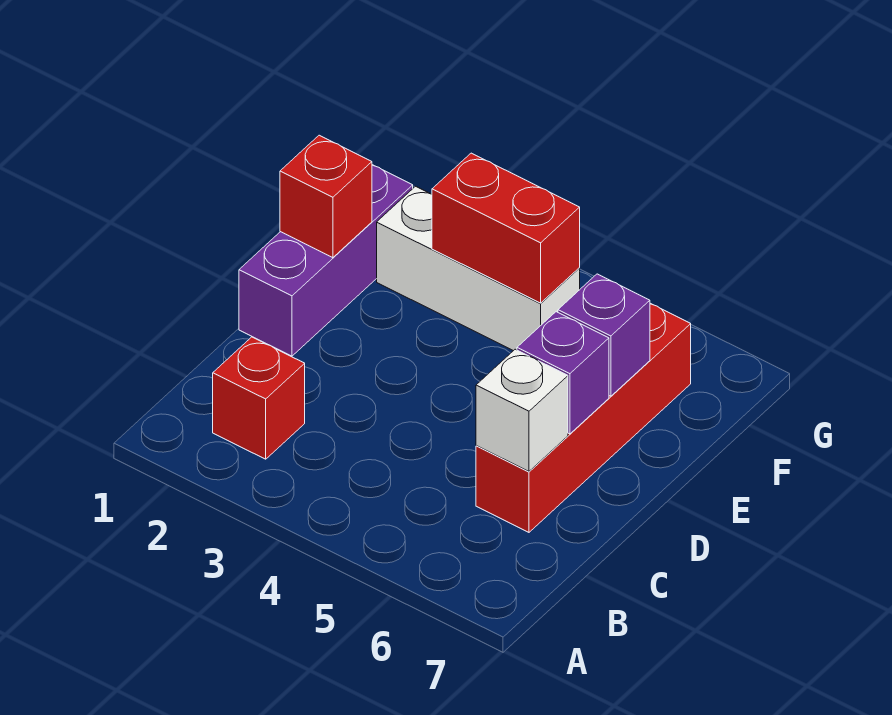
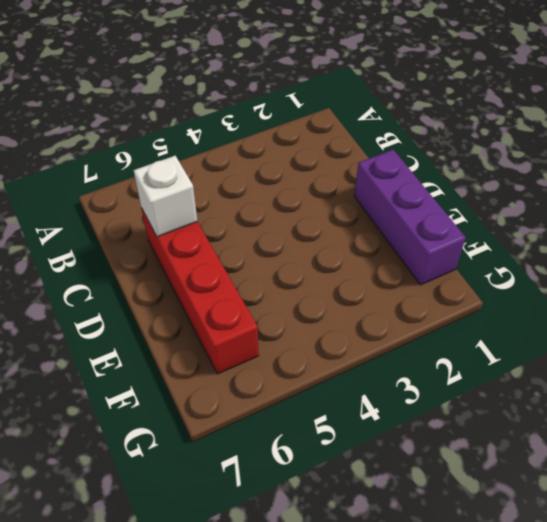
none -> red 1x1 brick [213,337,305,459]
none -> white 1x3 brick [377,186,580,351]

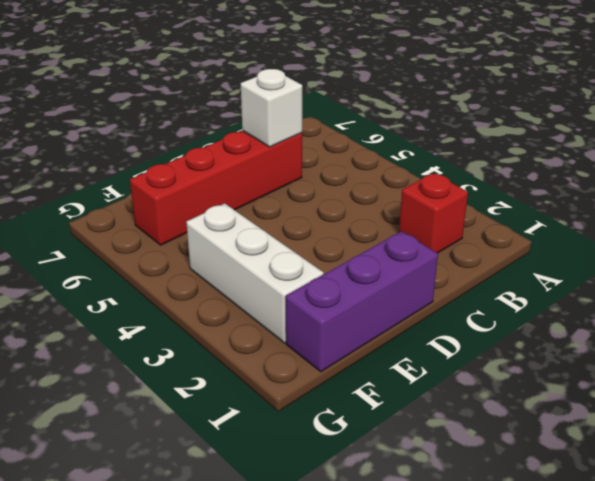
none -> purple 1x1 brick [517,312,609,434]
none -> red 1x1 brick [280,135,372,258]

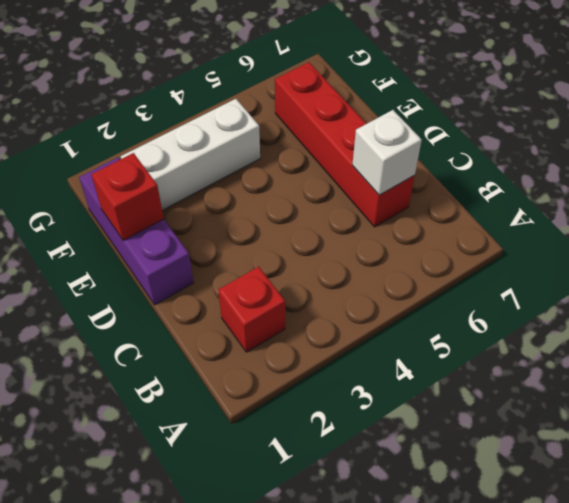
none -> purple 1x1 brick [517,312,609,434]
none -> purple 1x1 brick [558,274,650,396]

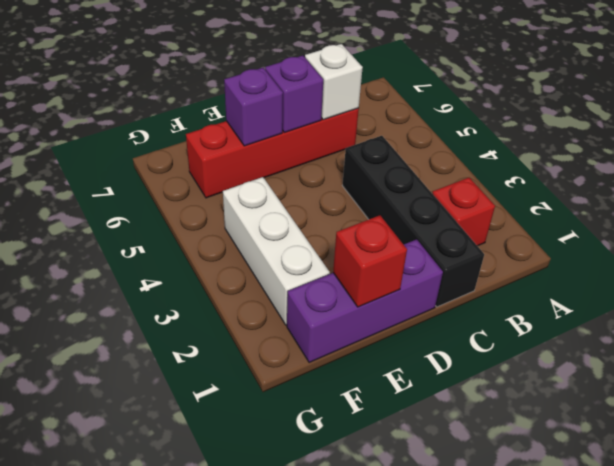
black 1x4 brick [343,136,484,307] -> none
none -> red 1x2 brick [432,153,580,303]

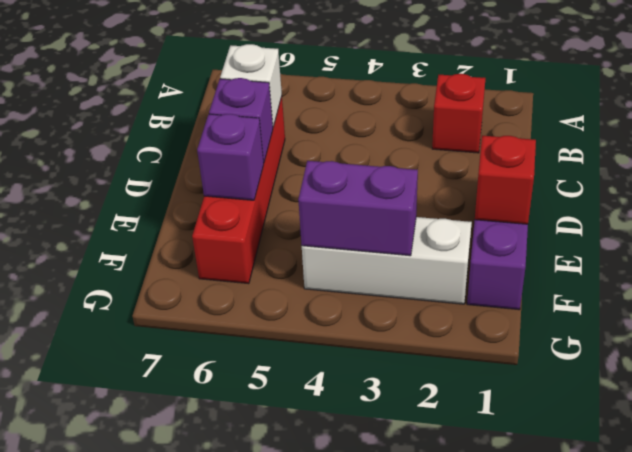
purple 1x2 brick [298,161,418,256] -> red 1x2 brick [432,153,580,303]

